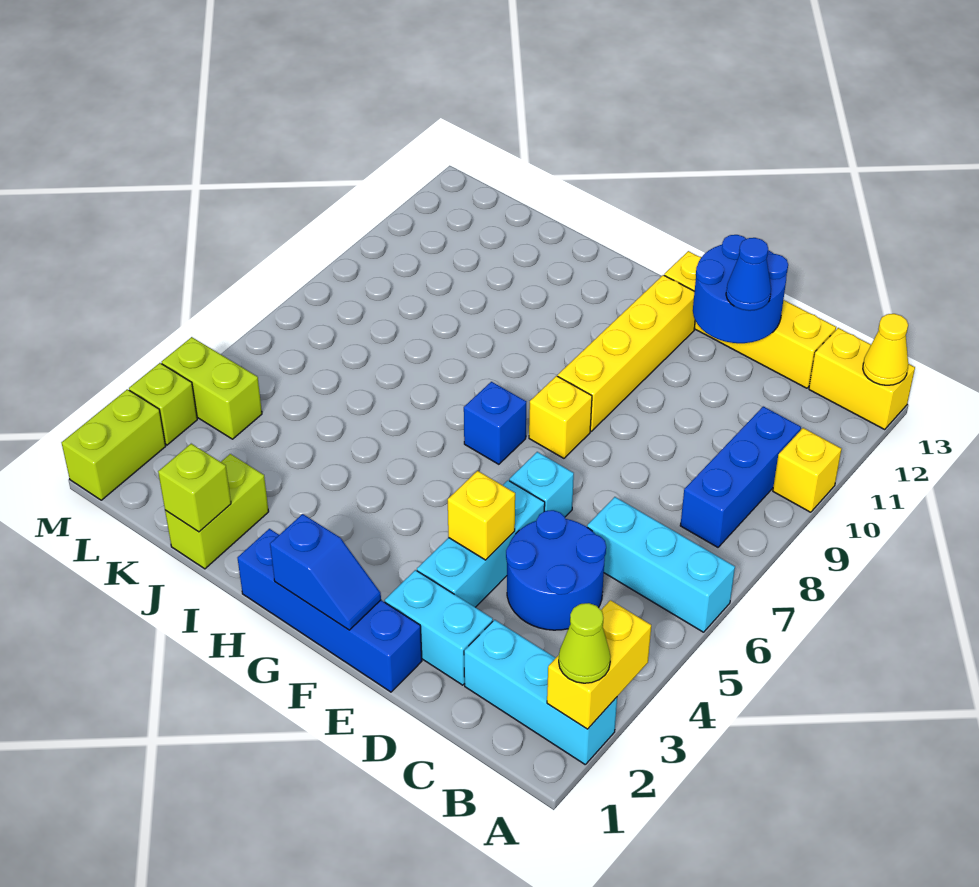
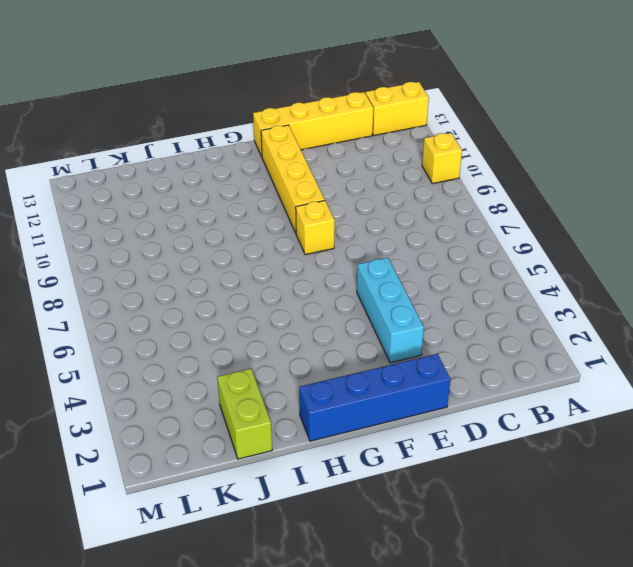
none -> cyan 1x3 brick [464,620,617,764]
none -> cyan 1x3 brick [587,497,735,632]
none -> blue 1x3 brick [680,406,801,547]

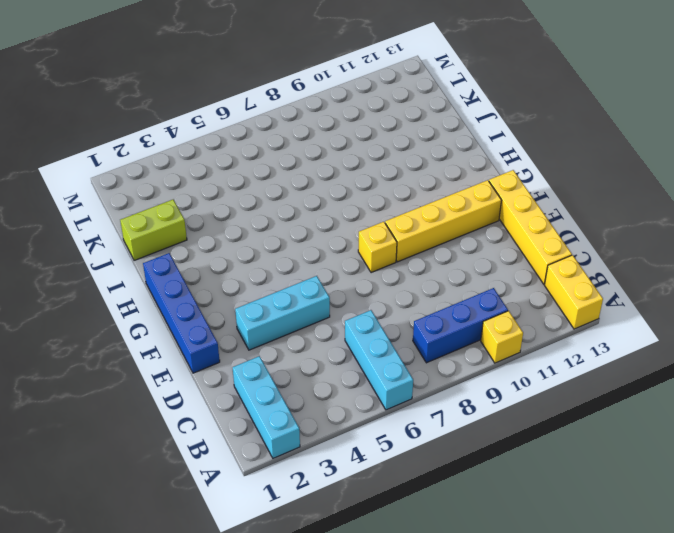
none -> blue 2x2 round brick [506,510,606,630]
none -> cyan 1x2 brick [385,570,493,685]
none -> cyan 1x1 brick [509,452,574,517]

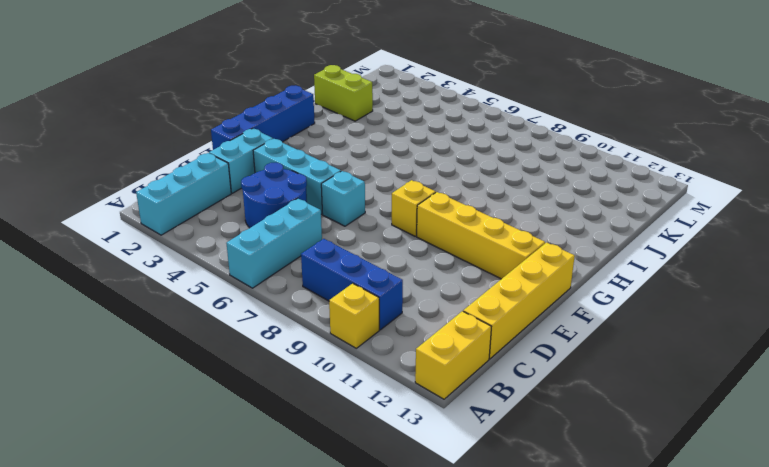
none -> blue 1x1 brick [464,382,526,464]
none -> lime 1x2 brick [162,337,262,439]
none -> lime 1x2 brick [62,389,166,500]

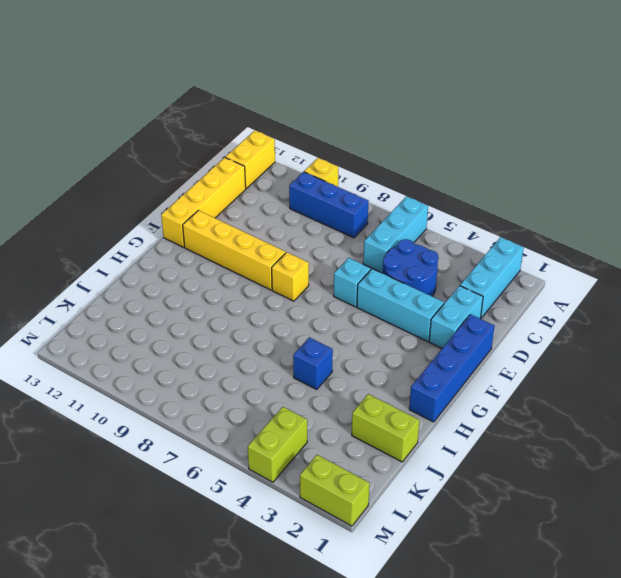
blue 1x1 brick [293,337,333,389] -> blue 1x1 brick moved to [464,382,526,464]
none -> lime 1x1 brick [129,363,197,445]
none -> yellow 1x2 brick [547,600,651,729]
none -> yellow 1x1 cone [863,314,908,385]

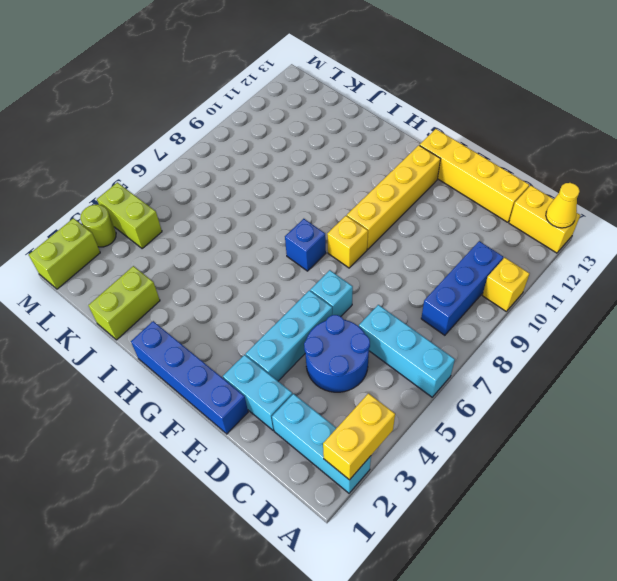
lime 1x1 round brick [80,205,116,247] -> lime 1x1 brick [129,363,197,445]
none -> blue 2x2 round brick [693,235,788,343]
none -> yellow 1x1 brick [448,471,515,560]
none -> blue 1x2 slope [270,514,381,630]

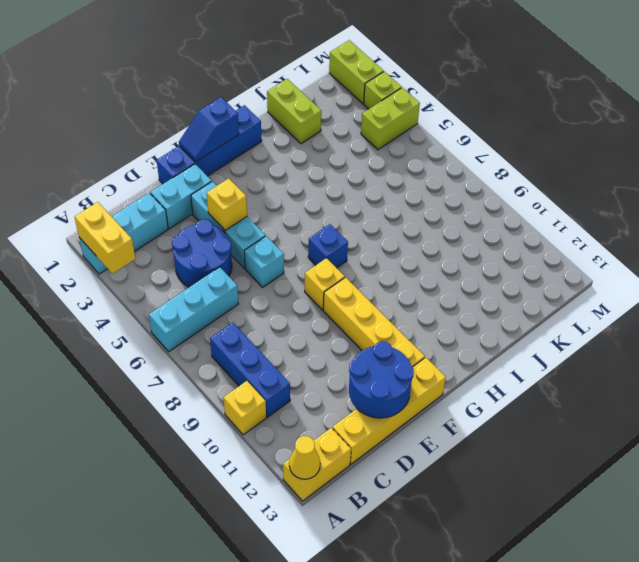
none -> lime 1x1 brick [158,444,231,532]
none -> lime 1x1 cone [559,603,611,683]
none -> blue 1x1 cone [726,238,771,311]

